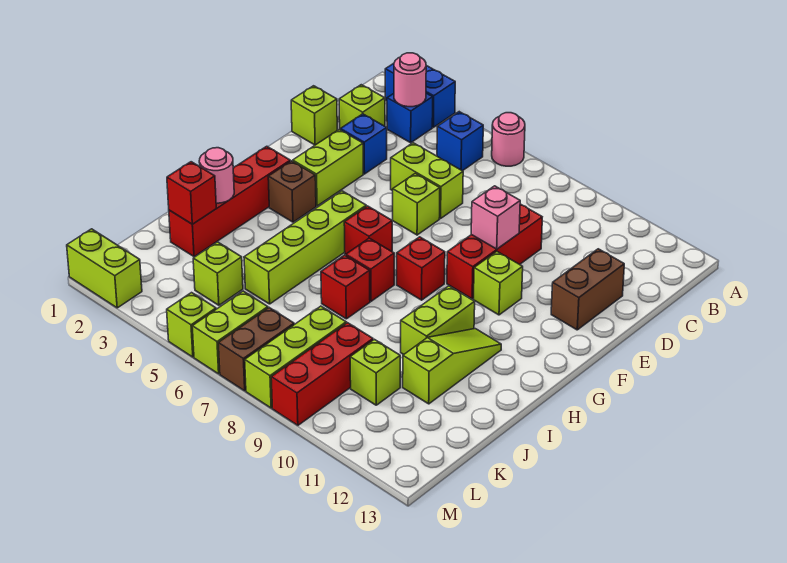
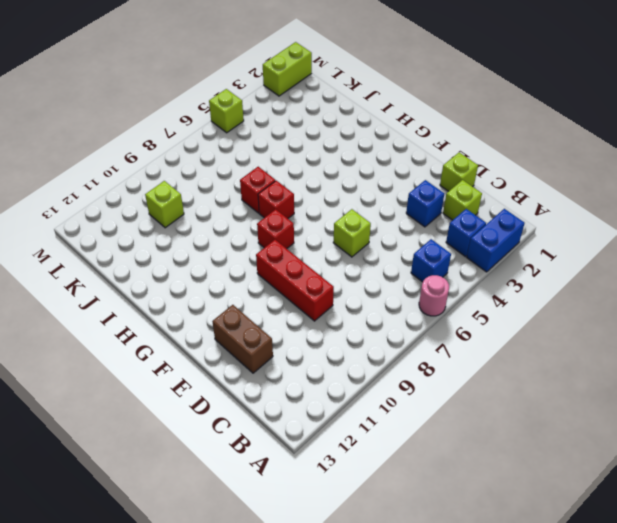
none -> lime 1x2 brick [391,143,463,219]
none -> lime 1x2 brick [293,129,363,206]
none -> lime 1x1 brick [473,252,523,315]
none -> red 1x4 brick [169,146,290,257]

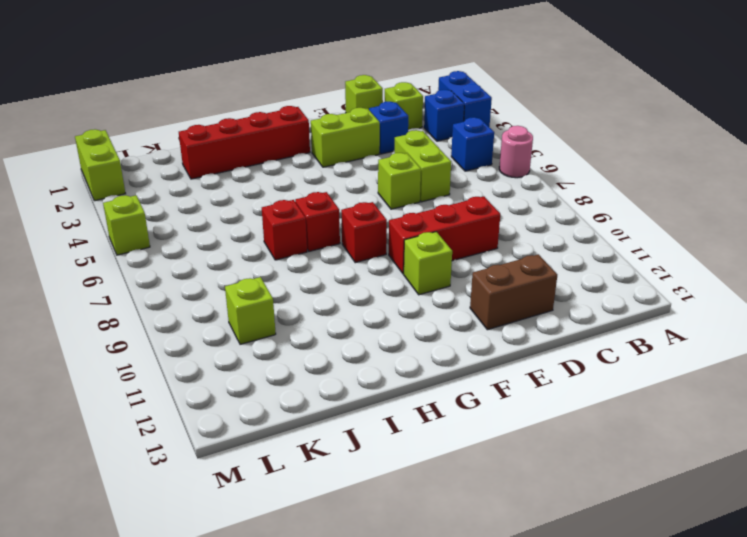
none -> brown 1x1 brick [268,161,316,222]
none -> lime 1x4 brick [244,191,366,304]
none -> red 1x1 brick [344,206,392,254]
none -> lime 1x2 brick [401,286,475,355]

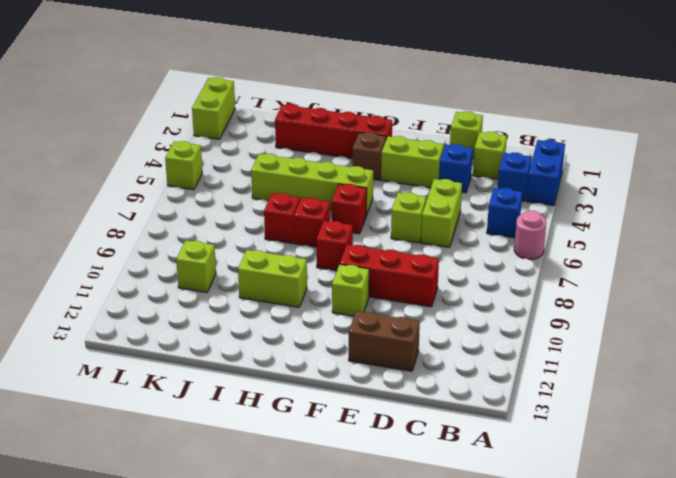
none -> lime 1x3 slope [403,329,501,404]
none -> lime 1x1 brick [193,242,243,305]
none -> lime 1x3 brick [245,306,346,408]
none -> red 1x3 brick [271,323,373,425]

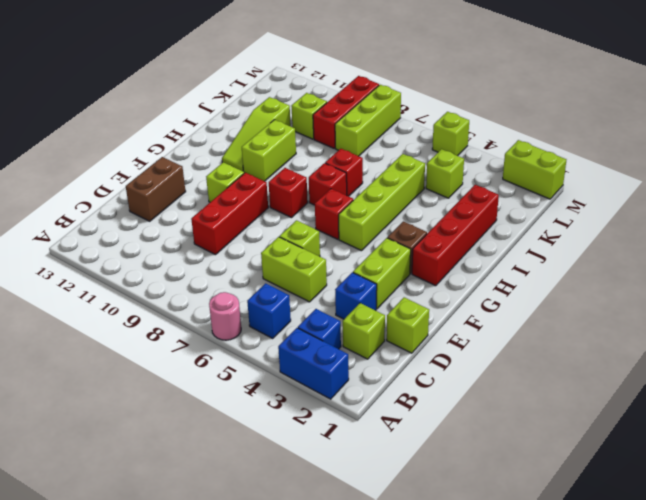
none -> lime 1x2 brick [192,291,268,374]
none -> brown 1x2 brick [218,308,294,391]
none -> pink 1x1 round brick [394,53,426,107]
none -> pink 1x1 brick [471,186,520,249]

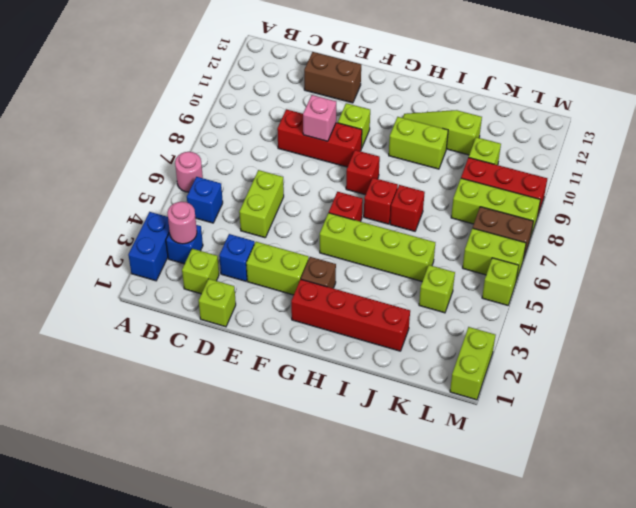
none -> lime 1x1 brick [393,173,440,235]
none -> pink 1x1 round brick [199,148,234,203]
none -> red 1x1 brick [167,162,216,224]

